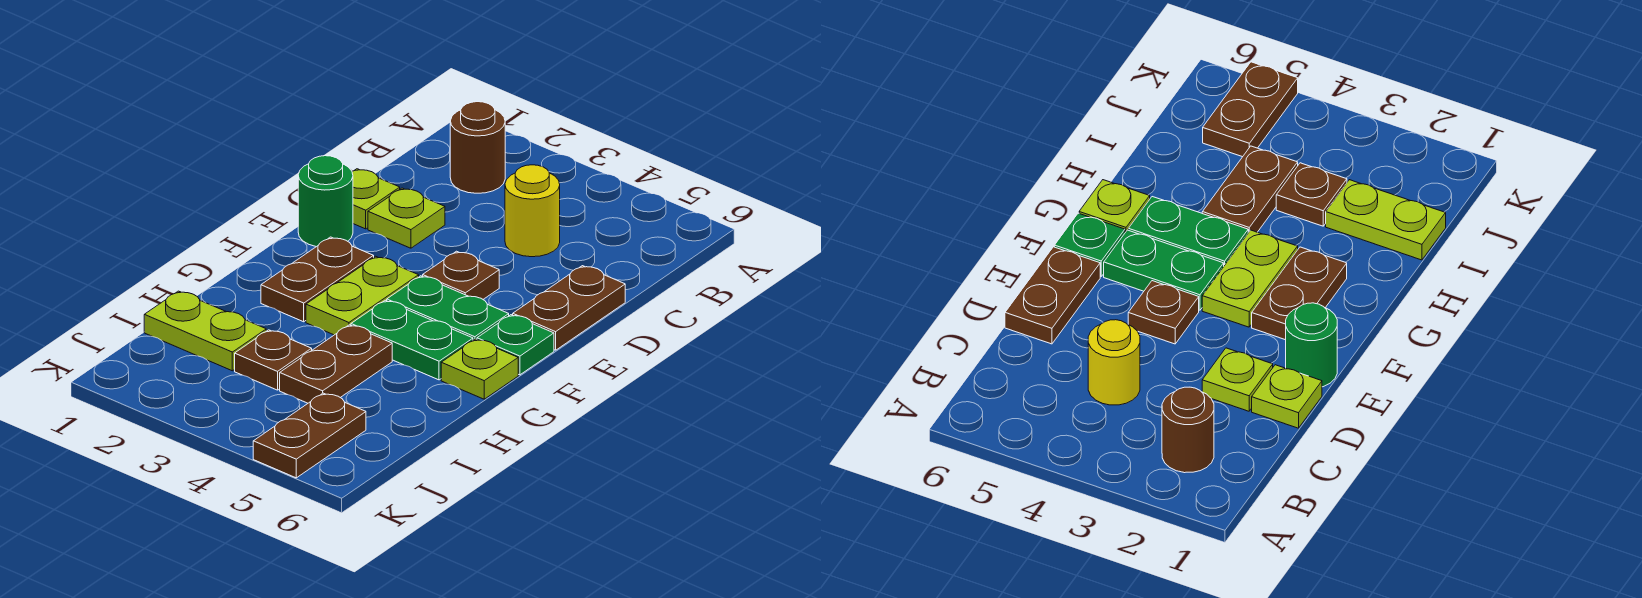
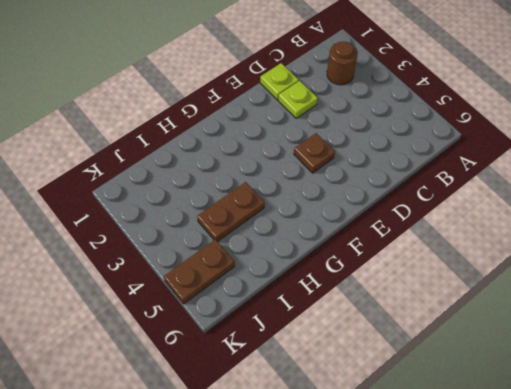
none -> yellow 1x1 round brick [505,165,560,257]
none -> brown 1x2 plate [513,266,625,350]
none -> green 1x1 round brick [298,156,353,247]

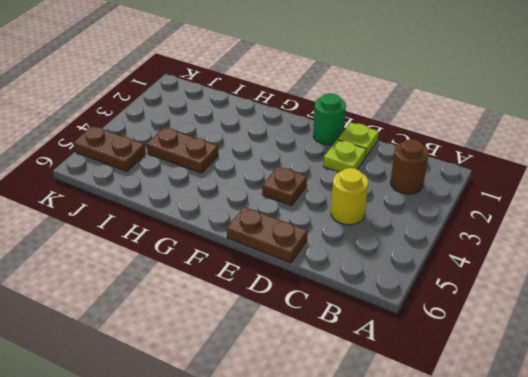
none -> brown 1x2 plate [261,237,374,322]
none -> lime 1x2 plate [306,256,419,335]
none -> green 1x2 plate [387,276,509,340]

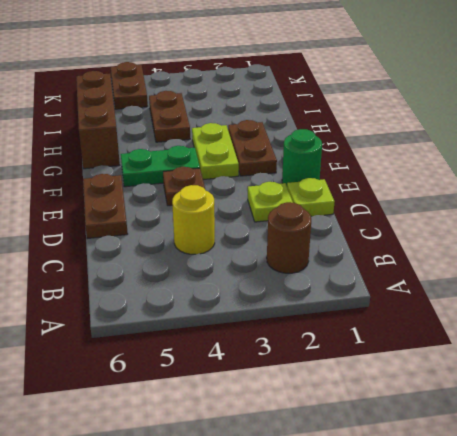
brown 1x3 brick [76,71,120,169] -> lime 1x1 plate [441,339,518,399]
none -> green 1x1 plate [477,315,554,375]
none -> green 1x2 plate [351,300,473,380]
none -> lime 1x2 plate [144,291,266,371]

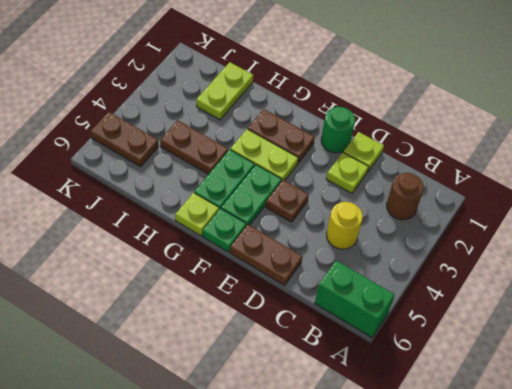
green 1x2 brick [315,261,395,337] -> none
none -> brown 1x1 plate [235,330,312,390]

